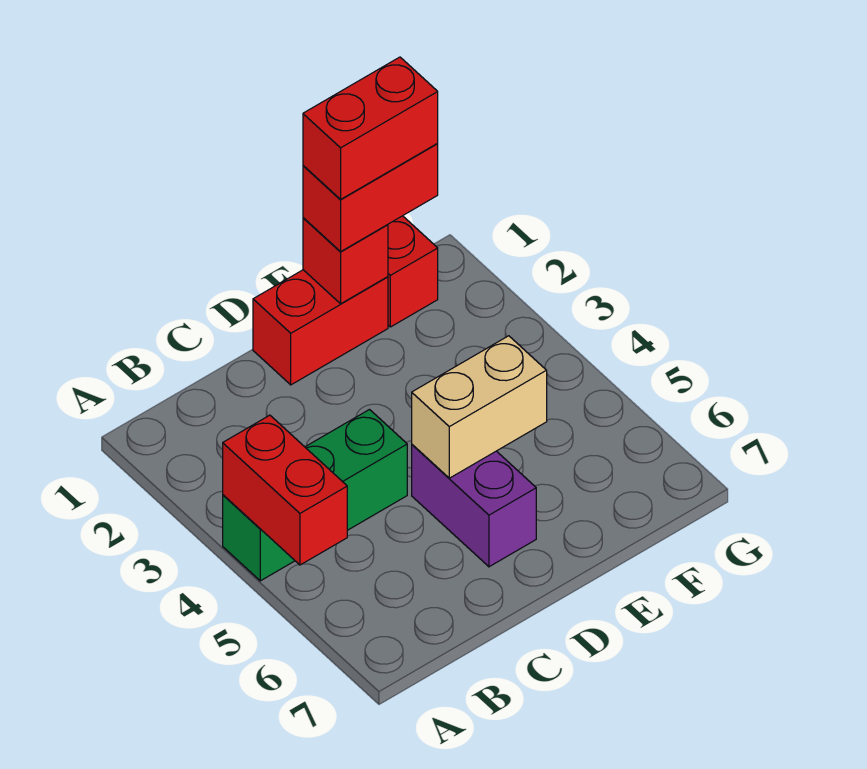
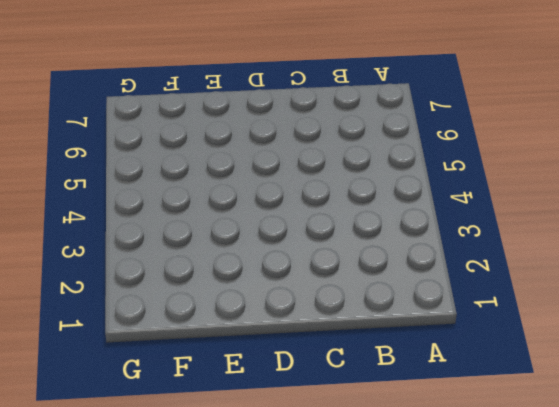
none -> green 1x3 brick [223,410,407,581]
none -> red 1x2 brick [253,270,388,385]

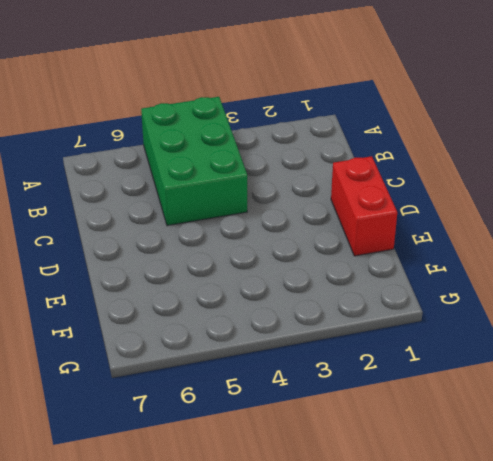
green 2x3 brick [141,97,247,226] -> green 1x3 brick [223,410,407,581]
none -> purple 1x2 brick [412,445,536,567]
none -> red 1x1 brick [388,216,438,327]

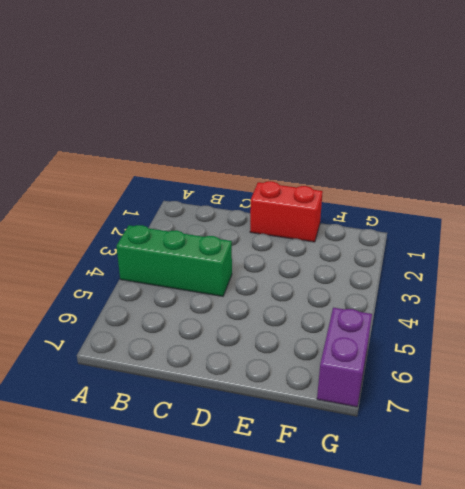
purple 1x2 brick [317,308,372,407] -> purple 1x2 brick moved to [412,445,536,567]
none -> red 1x1 brick [388,216,438,327]
none -> red 1x2 brick [223,415,347,565]

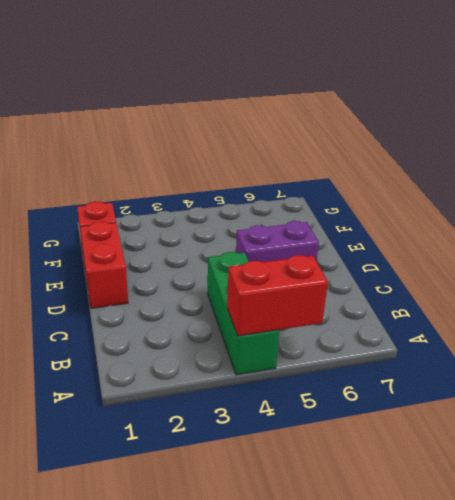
none -> tan 1x2 brick [412,336,547,478]
none -> red 1x1 brick [303,218,388,304]

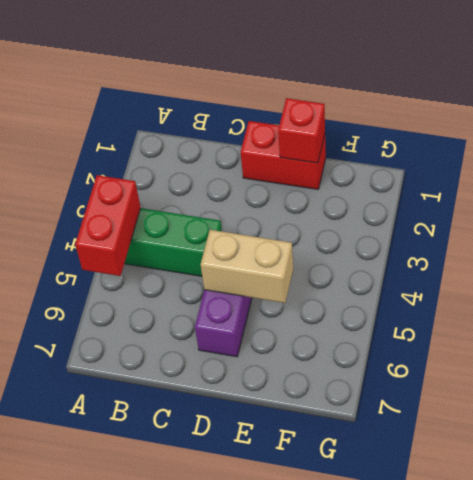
none -> red 1x1 brick [388,216,438,327]
none -> red 1x2 brick [303,143,438,251]

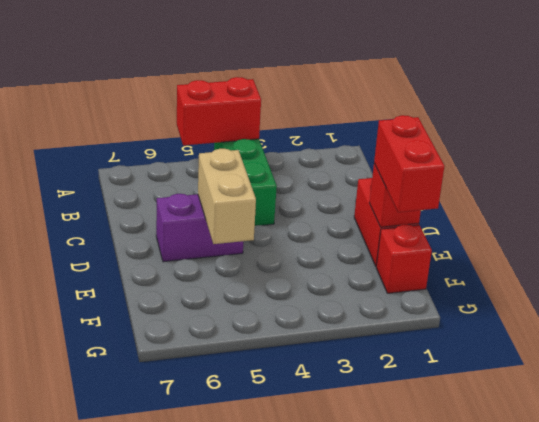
none -> red 1x2 brick [303,57,438,200]

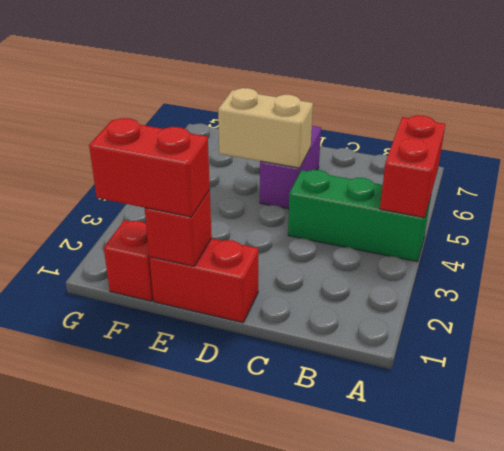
none -> red 1x2 brick [303,57,438,200]

